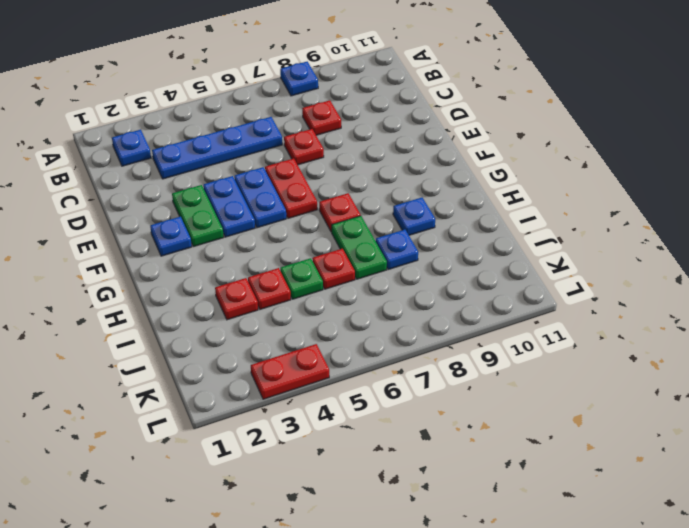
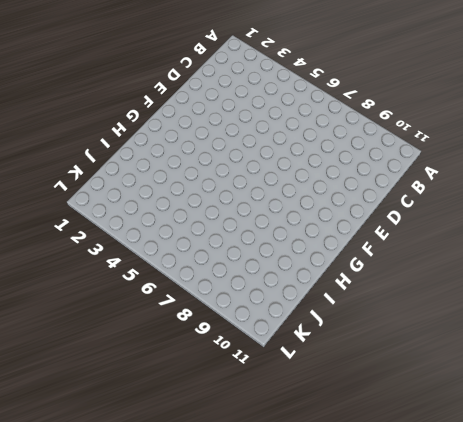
none -> blue 1x1 plate [280,62,318,96]
none -> blue 1x1 plate [112,130,151,166]
none -> blue 1x4 plate [152,117,282,179]

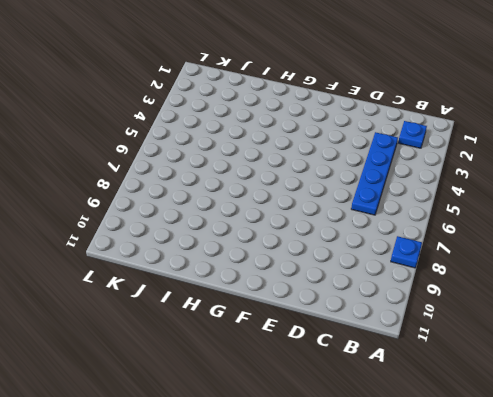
none -> red 1x1 plate [302,100,341,135]
none -> red 1x1 plate [284,129,324,165]
none -> green 1x2 plate [172,185,224,247]

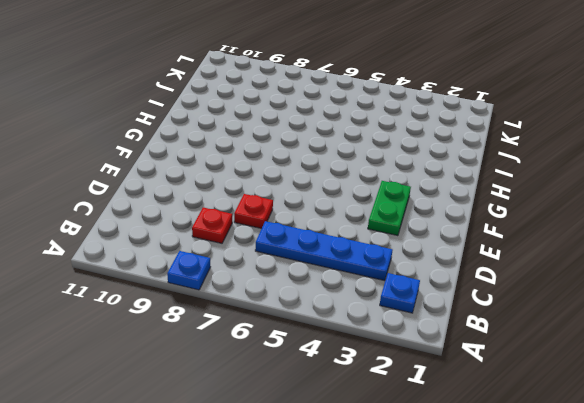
none -> blue 1x2 plate [203,176,255,237]
none -> blue 1x2 plate [234,167,286,228]
none -> red 1x2 plate [265,158,317,218]

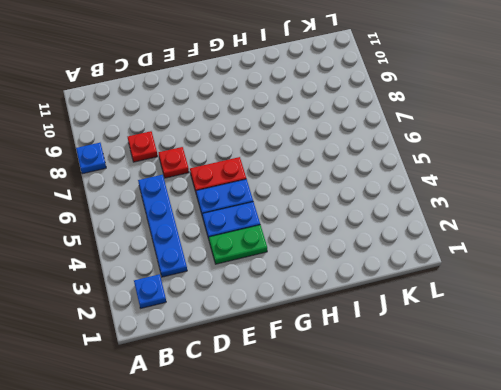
none -> blue 1x1 plate [150,217,192,256]
none -> red 1x1 plate [319,193,361,232]
none -> green 1x2 plate [332,216,387,279]

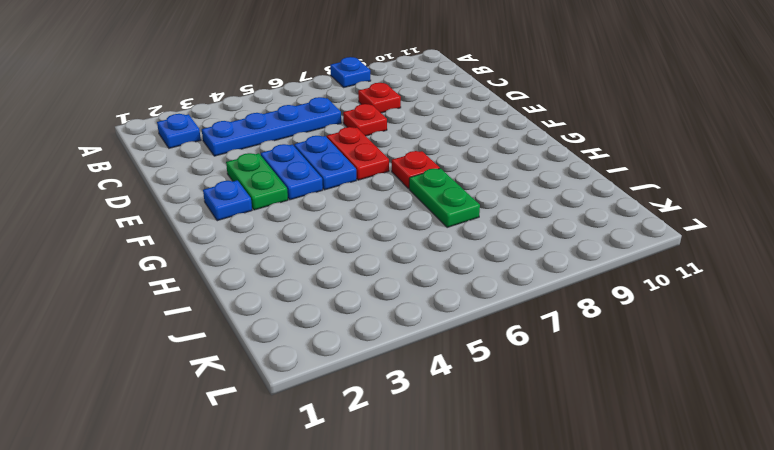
none -> blue 1x1 plate [393,198,435,235]
none -> red 1x1 plate [215,278,258,320]
none -> red 1x1 plate [248,268,291,309]

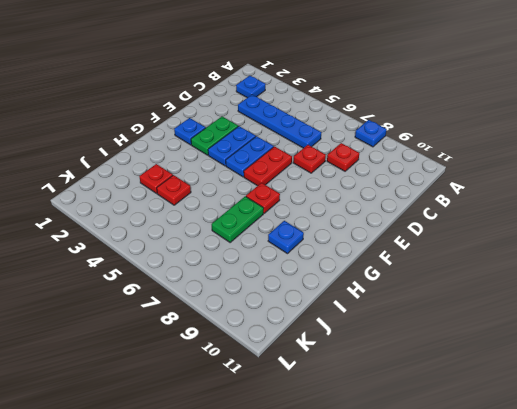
none -> green 1x1 plate [280,258,323,299]
none -> red 1x1 plate [312,249,355,289]
none -> blue 1x1 plate [376,230,418,270]

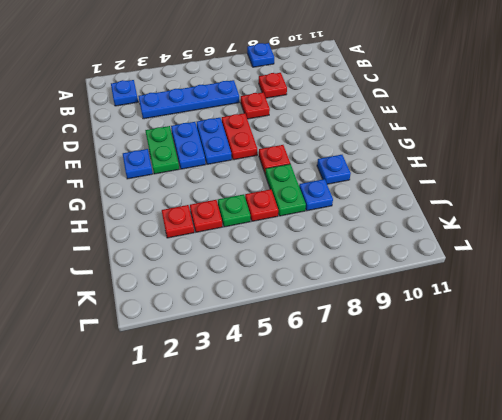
none -> red 1x2 plate [251,344,329,399]

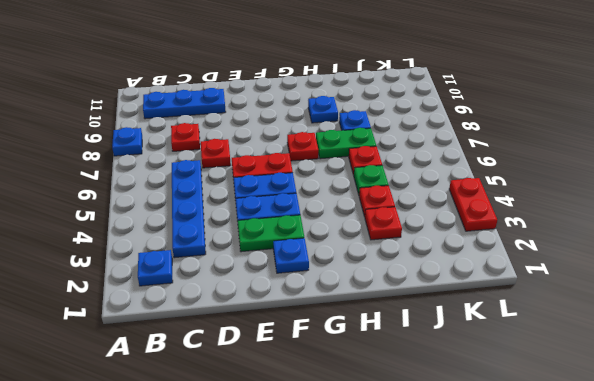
blue 1x3 plate [143,88,226,119] -> none

